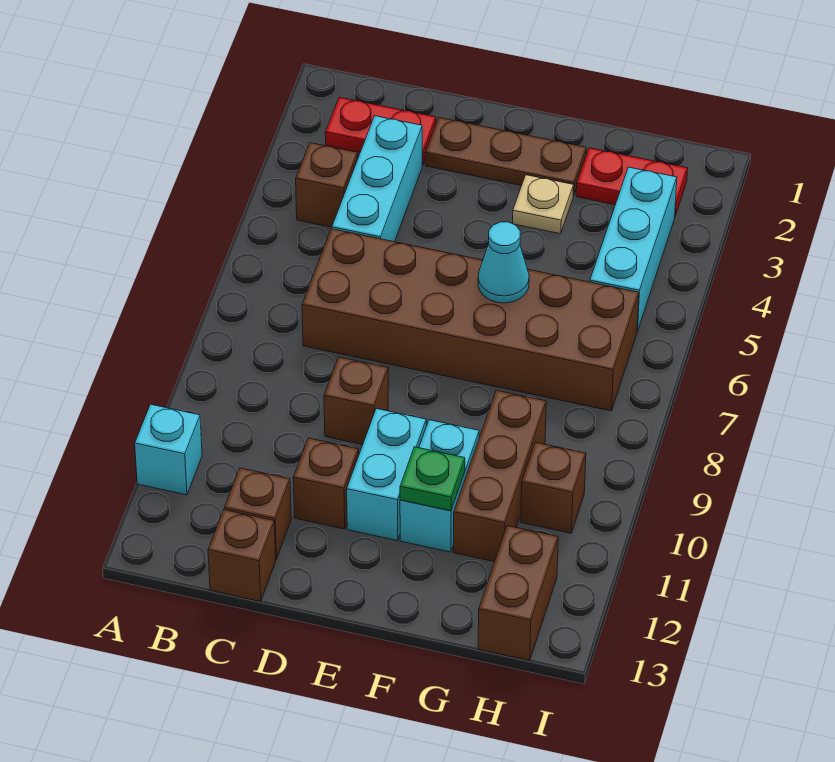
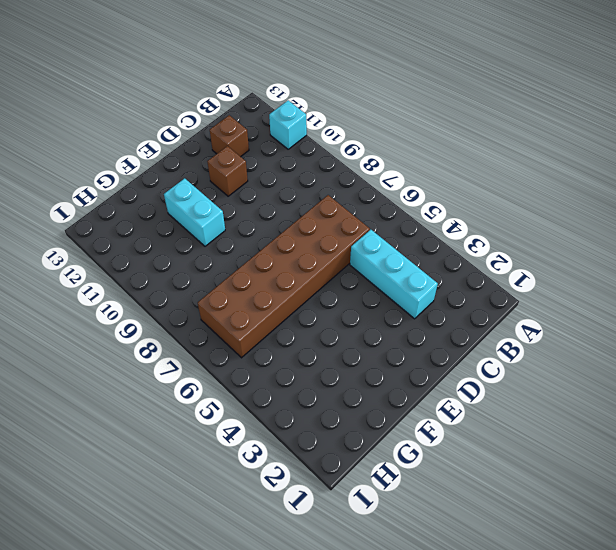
none -> red 1x2 plate [325,97,436,165]
none -> brown 1x1 brick [296,143,358,227]
none -> brown 1x1 brick [208,510,276,602]

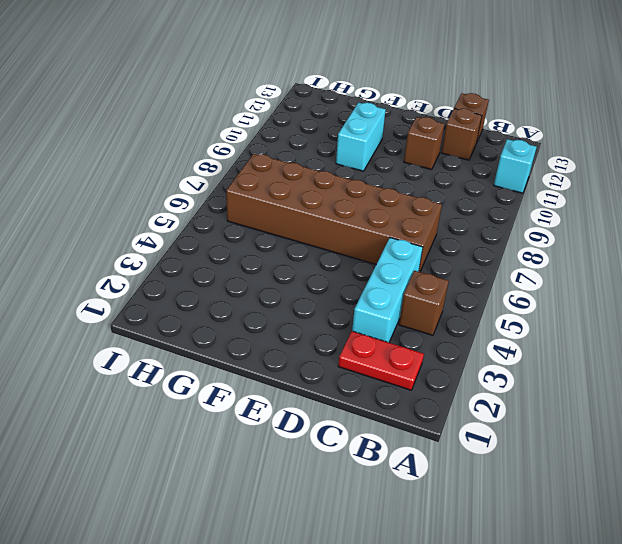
none -> brown 1x3 plate [425,118,586,196]
none -> brown 1x1 brick [324,357,388,445]
none -> cyan 1x2 brick [347,409,426,541]

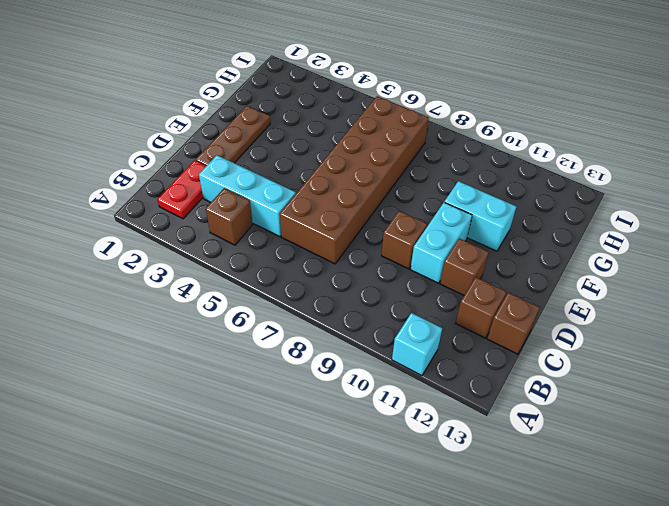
cyan 1x2 brick [410,203,472,283] -> cyan 1x2 brick turned to [347,409,426,541]
none -> tan 1x1 plate [513,175,574,234]
none -> red 1x2 plate [576,148,688,216]
none -> brown 1x3 brick [453,390,546,562]

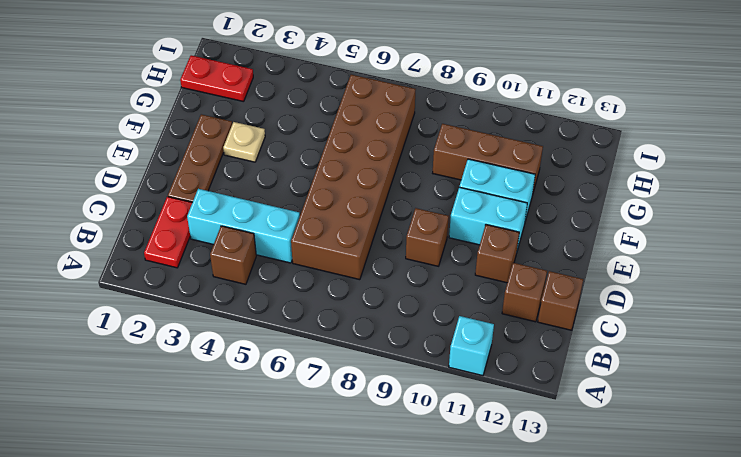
red 1x2 plate [180,55,253,102] -> red 1x2 plate turned to [576,148,688,216]
none -> cyan 1x3 brick [590,167,677,332]
none -> brown 1x1 brick [521,442,586,533]
none -> brown 1x2 brick [478,526,558,661]

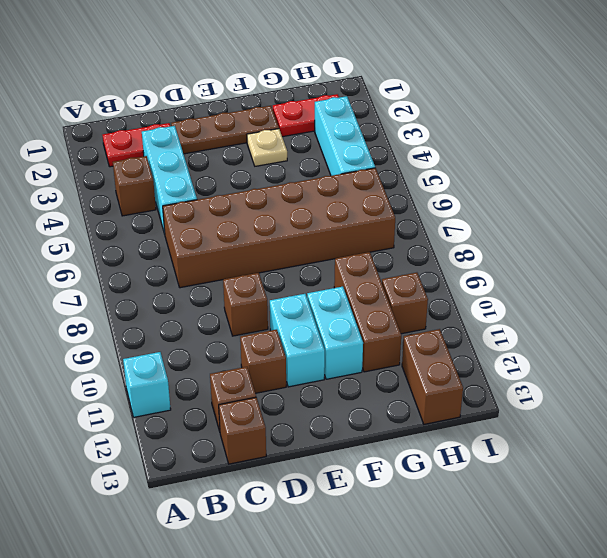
none -> cyan 1x1 cone [478,222,529,303]
none -> green 1x1 plate [400,447,465,511]

